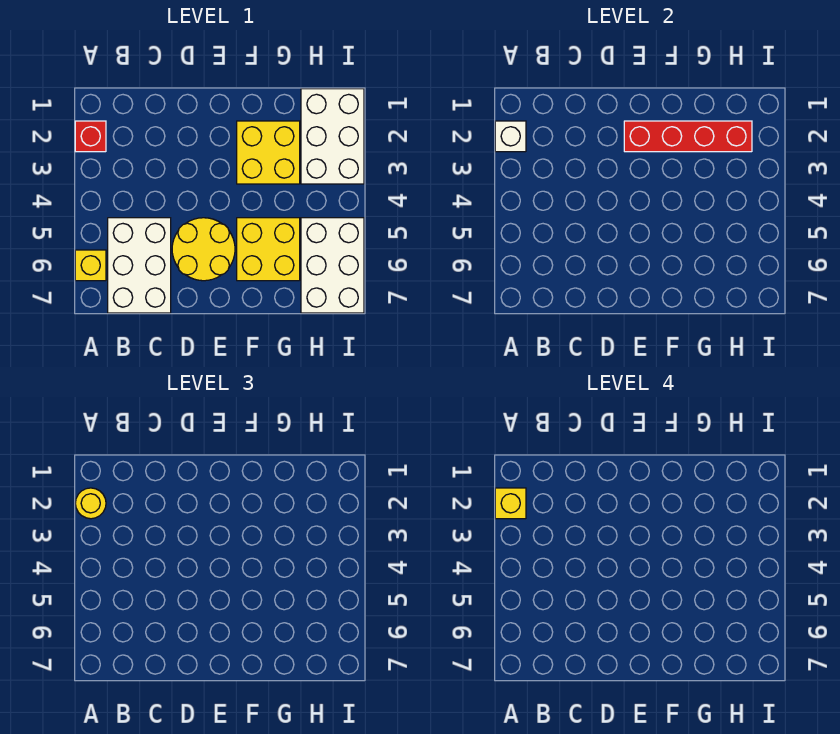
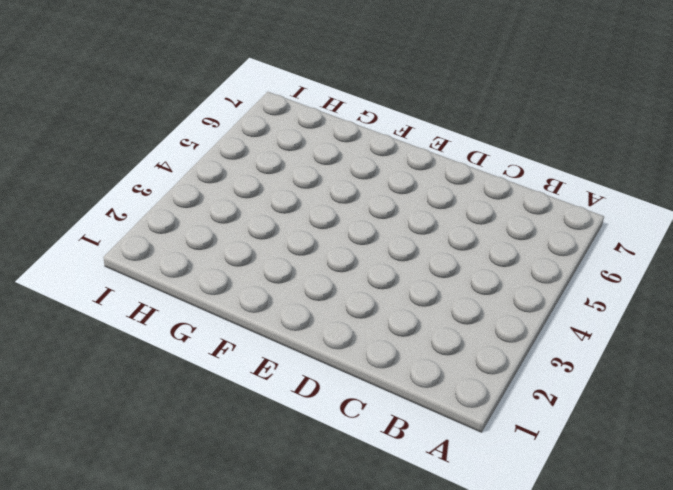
none -> red 1x1 brick [75,121,106,152]
none -> yellow 1x1 brick [75,250,106,281]
none -> white 2x3 brick [108,218,171,313]

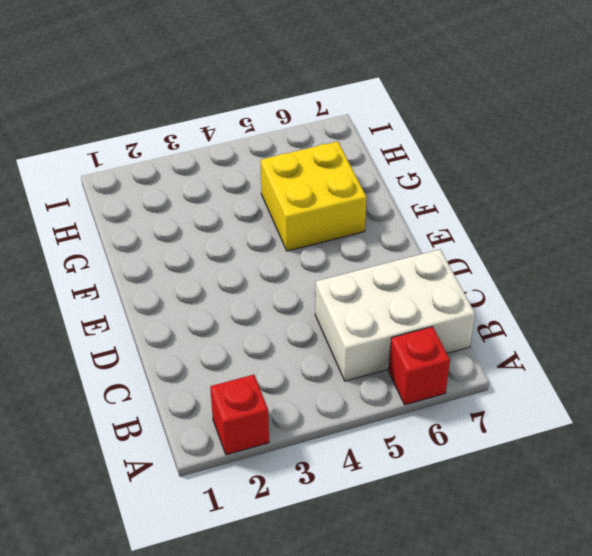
red 1x1 brick [389,327,450,405] -> yellow 1x1 brick [75,250,106,281]
none -> yellow 2x2 round brick [172,218,235,281]
none -> yellow 2x2 brick [237,121,300,184]
none -> white 2x3 brick [301,89,364,184]

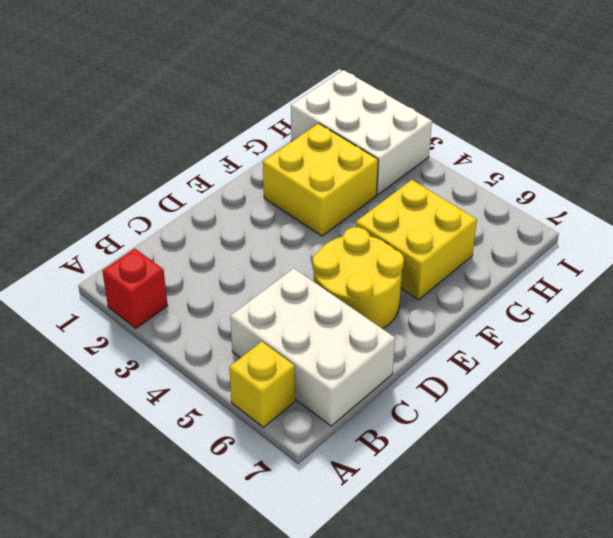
none -> white 2x3 brick [301,218,364,313]
none -> white 1x1 brick [495,121,526,152]
none -> red 1x4 brick [624,121,752,152]

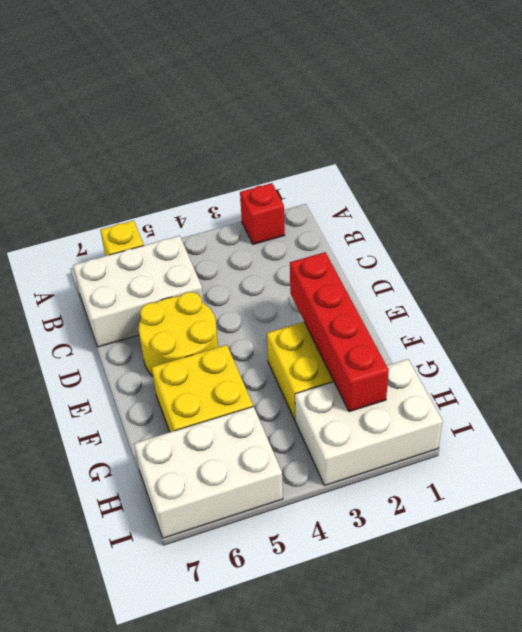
none -> white 1x1 brick [495,121,526,152]
none -> yellow 1x1 round brick [75,488,106,519]
none -> yellow 1x1 brick [495,488,526,519]

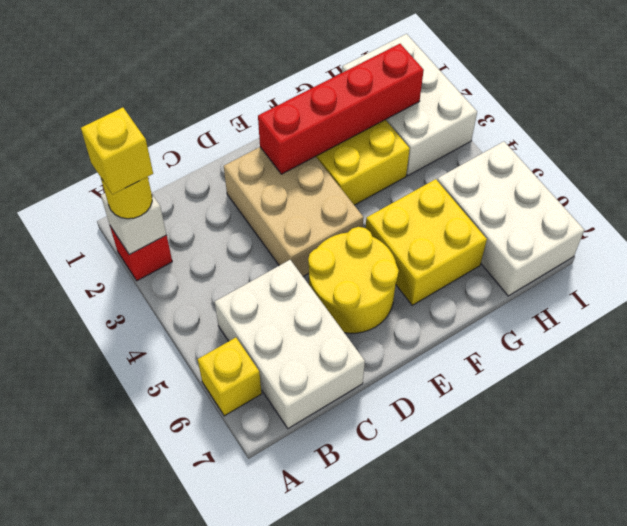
tan 2x3 brick [224,147,363,276] -> none

